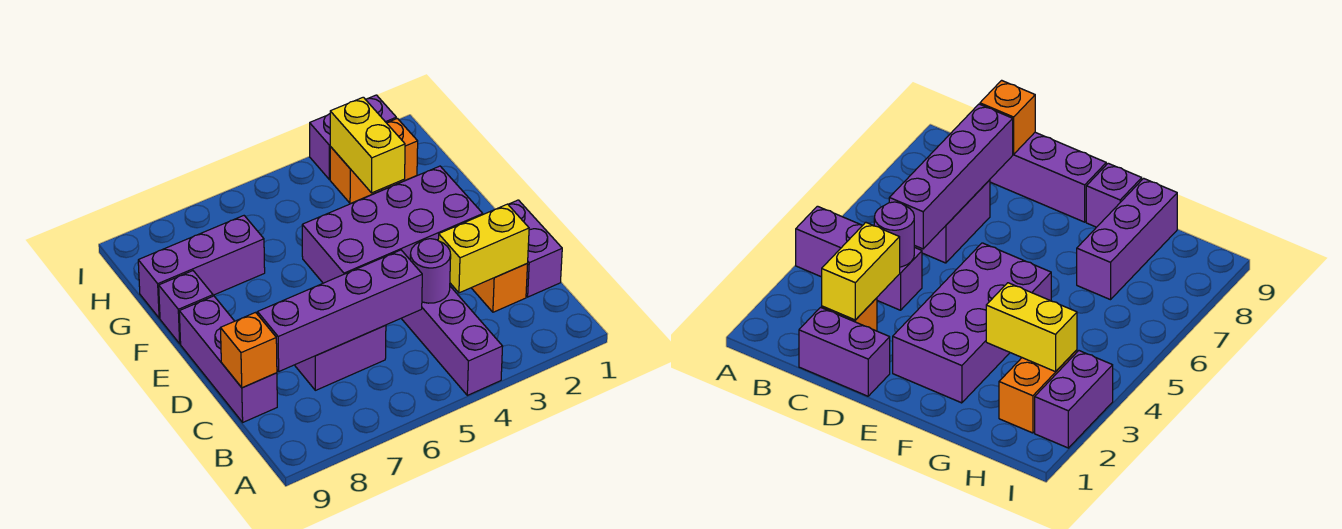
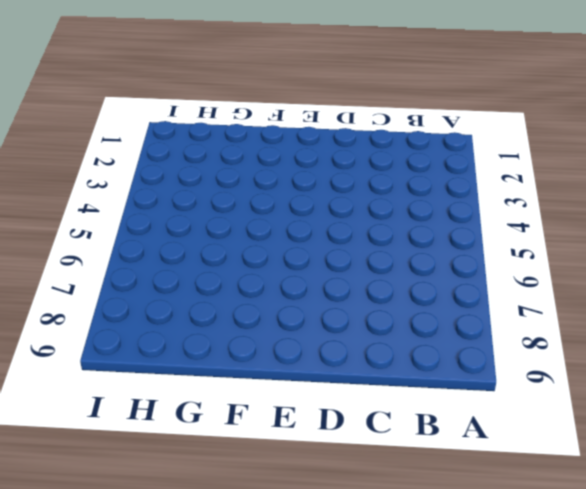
none -> purple 1x3 brick [402,286,503,395]
none -> purple 1x2 brick [508,200,562,297]
none -> orange 1x1 brick [472,264,528,312]

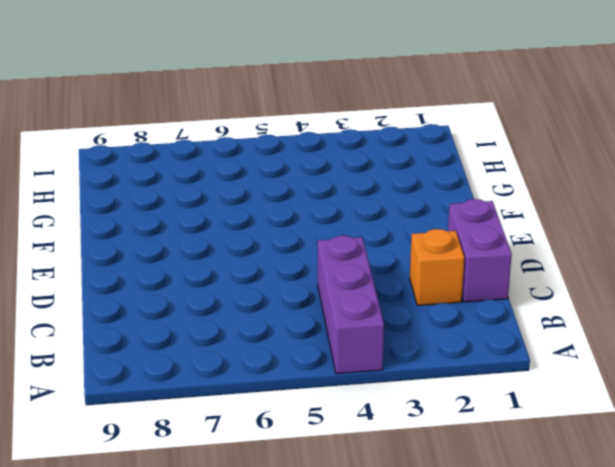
none -> purple 1x2 brick [295,325,386,390]
none -> purple 1x3 brick [179,296,277,422]
none -> purple 2x4 brick [302,166,483,283]

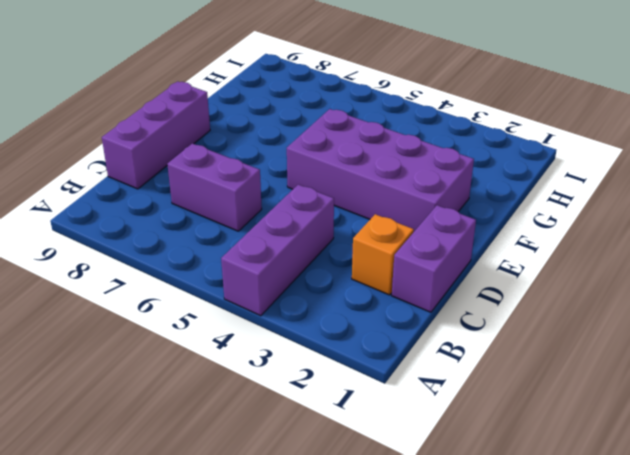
none -> purple 1x1 brick [159,271,213,344]
none -> purple 1x3 brick [138,216,265,318]
none -> orange 1x2 brick [330,118,418,204]

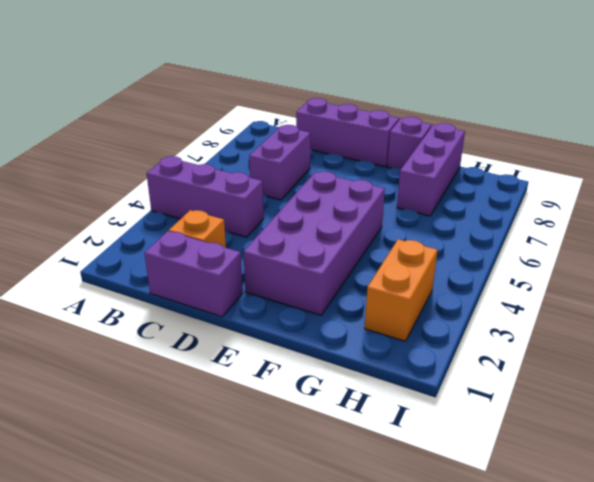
none -> purple 1x2 brick [310,95,396,179]
none -> yellow 1x2 brick [438,204,529,293]
none -> purple 1x1 round brick [410,239,451,303]

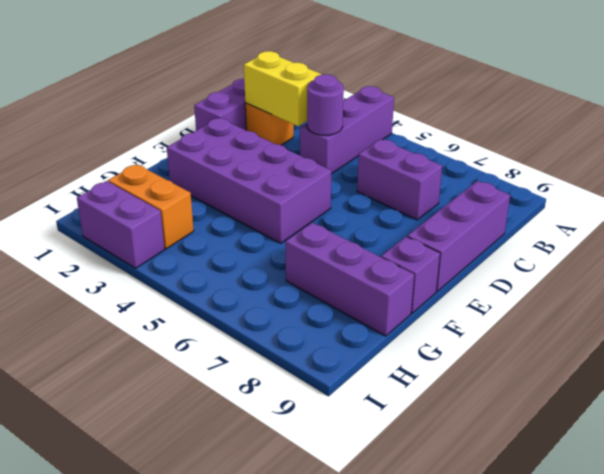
none -> purple 1x4 brick [257,250,422,371]
none -> orange 1x1 brick [220,312,277,388]
none -> yellow 1x2 brick [330,97,405,193]

